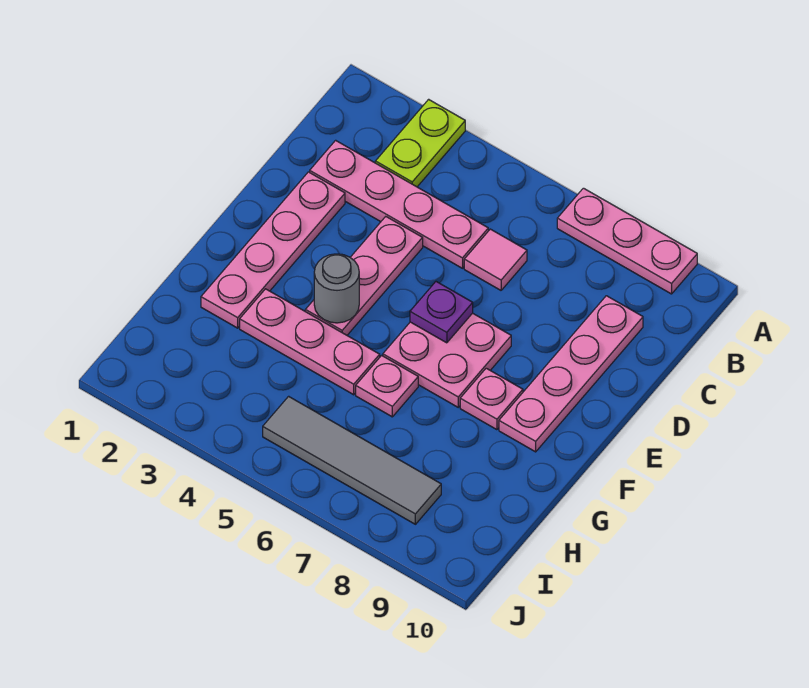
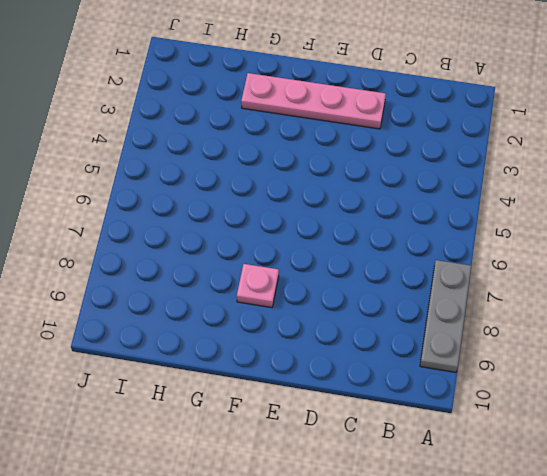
grey 1x3 plate [420,260,471,372] -> pink 1x3 plate [557,188,697,294]
none -> lime 1x2 plate [375,99,465,187]
none -> pink 1x4 plate [310,140,488,268]
none -> pink 1x1 tile [464,229,527,290]

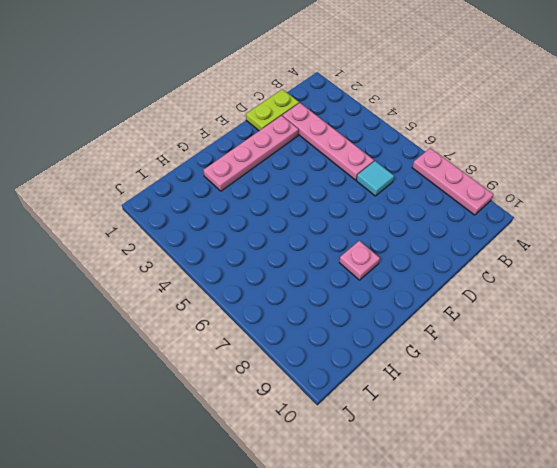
lime 1x2 plate [246,89,299,131] -> lime 1x2 plate moved to [375,99,465,187]
cyan 1x1 tile [357,161,394,196] -> pink 1x1 tile [464,229,527,290]
none -> pink 1x4 plate [499,296,643,452]
none -> pink 1x3 plate [305,217,423,335]
none -> pink 2x2 plate [383,313,511,407]

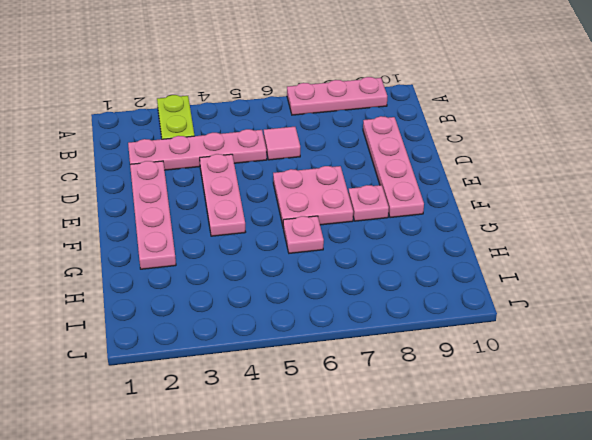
none -> pink 1x3 plate [240,289,380,395]
none -> grey 1x4 tile [263,396,441,524]
none -> purple 1x1 plate [410,282,473,343]

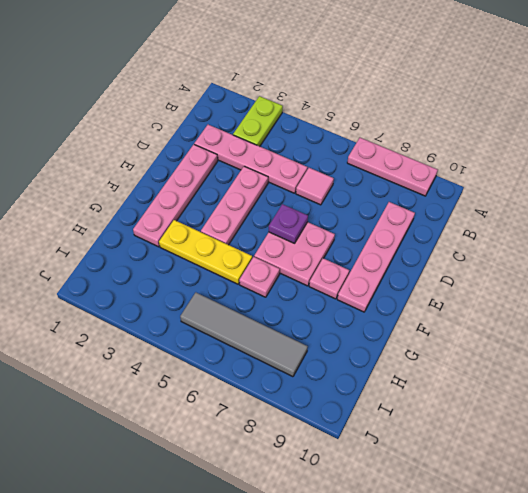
yellow 1x3 plate [159,220,252,284] -> pink 1x3 plate [240,289,380,395]
none -> grey 1x1 round brick [314,254,359,323]

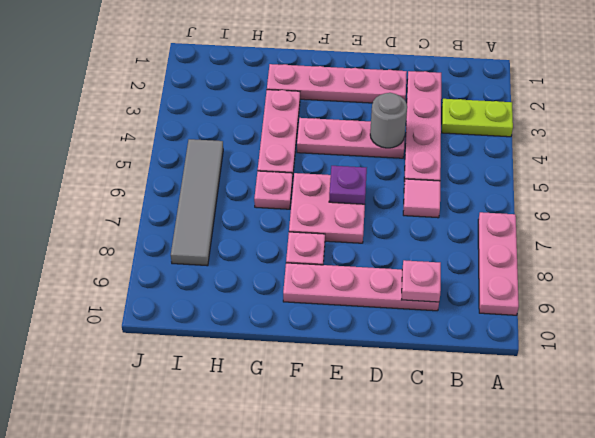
pink 1x1 plate [402,260,441,302] -> none
grey 1x1 round brick [370,93,407,148] -> grey 1x1 round brick moved to [314,254,359,323]

